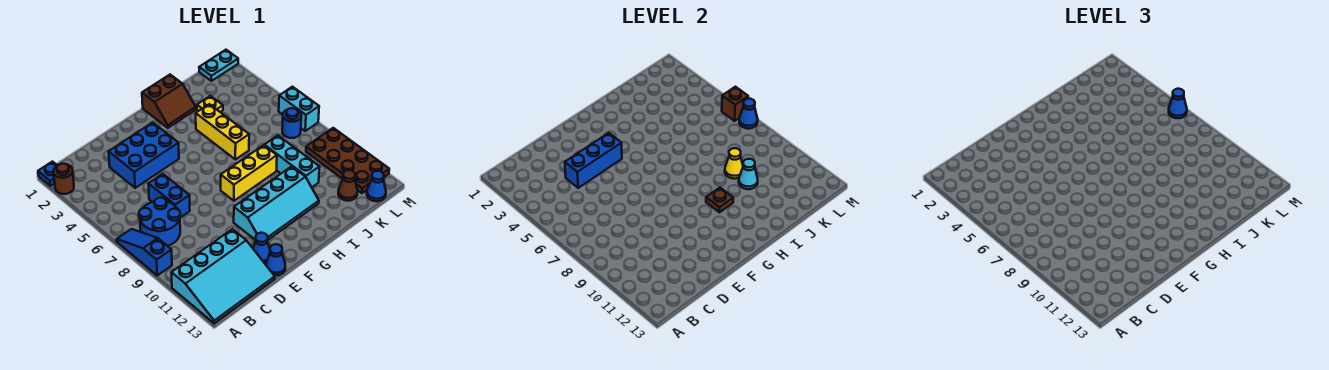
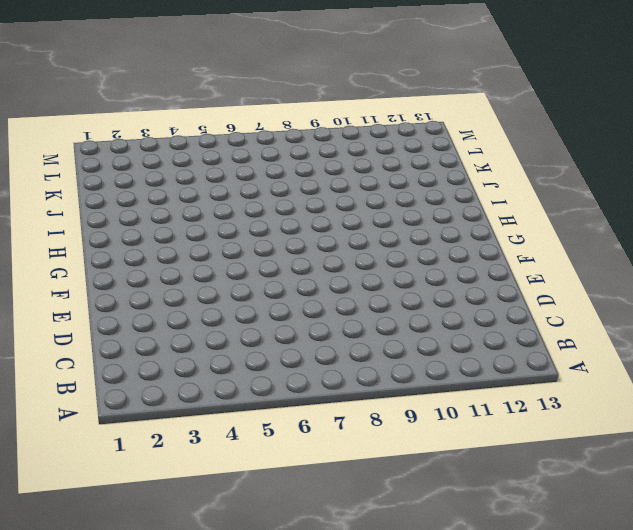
none -> blue 1x1 plate [38,162,57,186]
none -> brown 1x1 round brick [53,164,74,194]
none -> blue 1x3 slope [117,229,172,275]

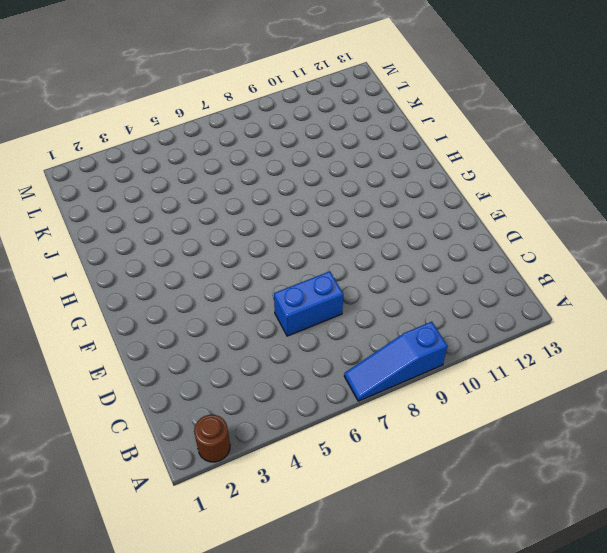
none -> blue 1x1 plate [38,162,57,186]
none -> cyan 3x4 slope [171,229,275,324]
none -> blue 2x2 round brick [139,198,180,246]

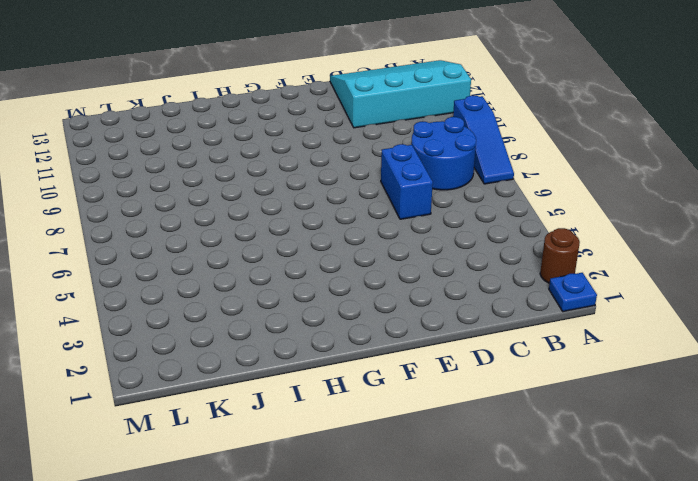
none -> blue 2x3 brick [109,123,179,188]
none -> blue 1x1 cone [253,233,270,263]
none -> blue 1x1 cone [266,244,285,275]

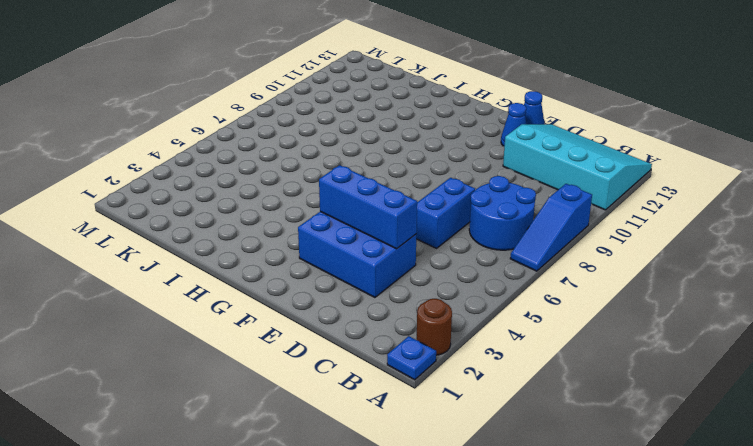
none -> cyan 2x4 slope [234,166,319,240]
none -> yellow 1x3 brick [221,145,277,201]
none -> brown 2x2 slope [142,75,196,128]

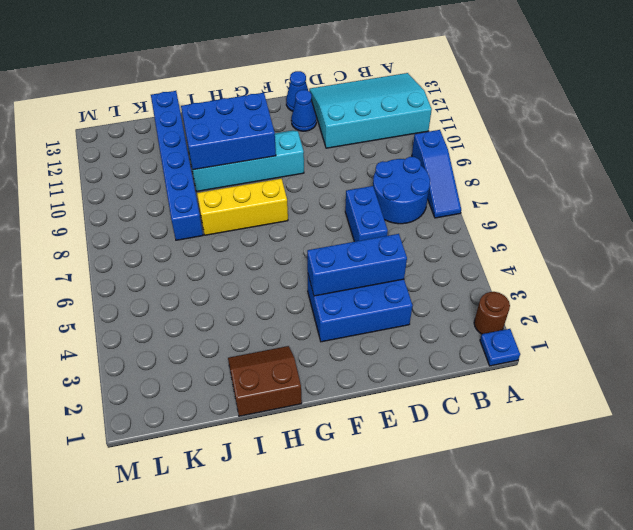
blue 2x3 brick [181,93,276,170] -> brown 1x1 plate [706,188,733,212]
blue 1x6 brick [151,91,203,240] -> cyan 1x3 brick [264,136,319,187]
none -> yellow 1x3 brick [196,104,249,159]
none -> yellow 1x1 plate [197,96,223,112]
none -> brown 1x1 cone [338,170,357,201]

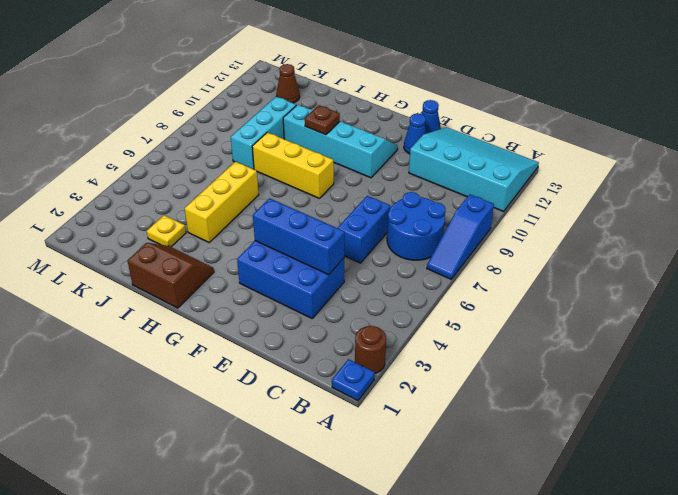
none -> cyan 1x2 plate [199,50,238,81]
none -> blue 1x1 round brick [282,108,301,138]
none -> brown 2x4 plate [306,128,389,193]

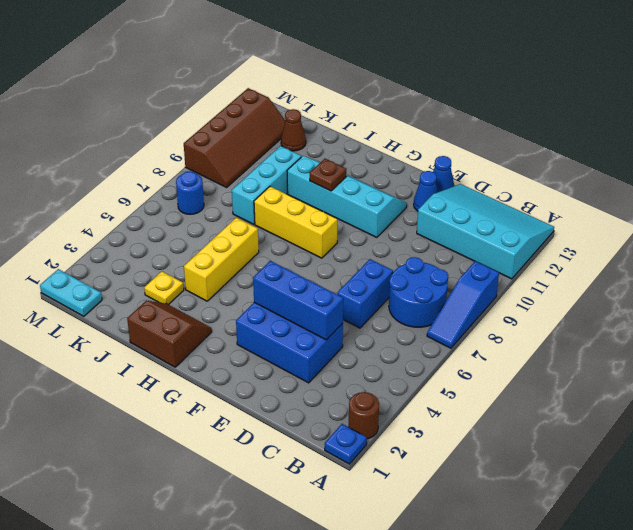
brown 2x4 slope [184,88,285,187] -> brown 2x4 plate [306,128,389,193]
none -> blue 1x1 cone [367,171,386,201]
none -> cyan 1x2 brick [279,87,319,131]
none -> yellow 1x1 cone [725,148,743,179]

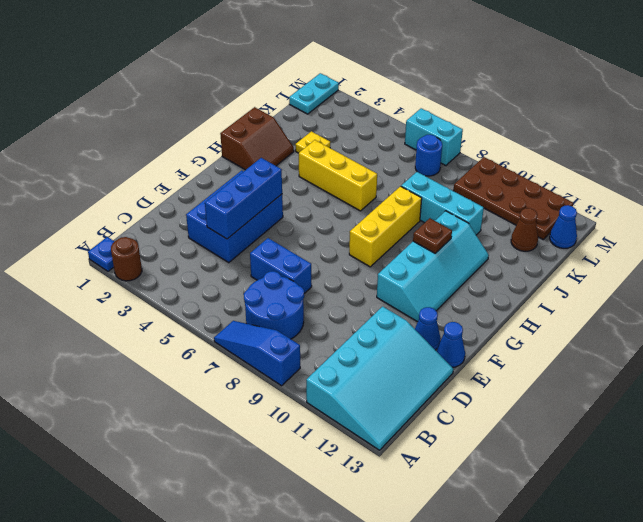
none -> yellow 1x1 cone [725,148,743,179]
none -> cyan 1x1 cone [739,159,758,189]
none -> brown 1x1 brick [722,87,748,121]

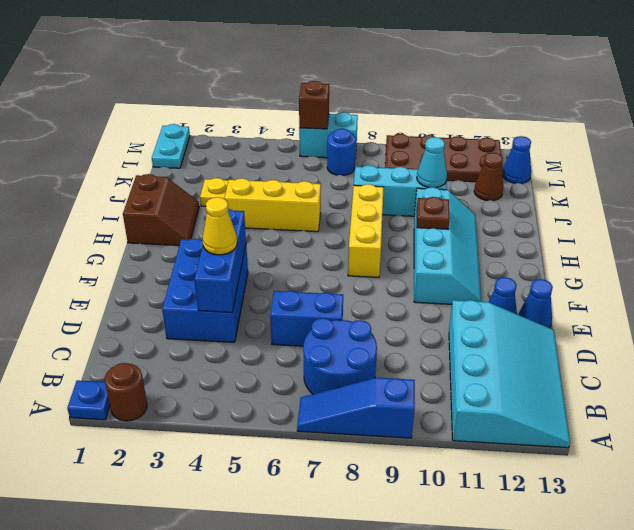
yellow 1x1 cone [203,197,237,255] -> yellow 1x1 cone moved to [725,148,743,179]
none -> blue 1x1 cone [739,99,758,129]
none -> blue 1x1 cone [1169,89,1187,118]

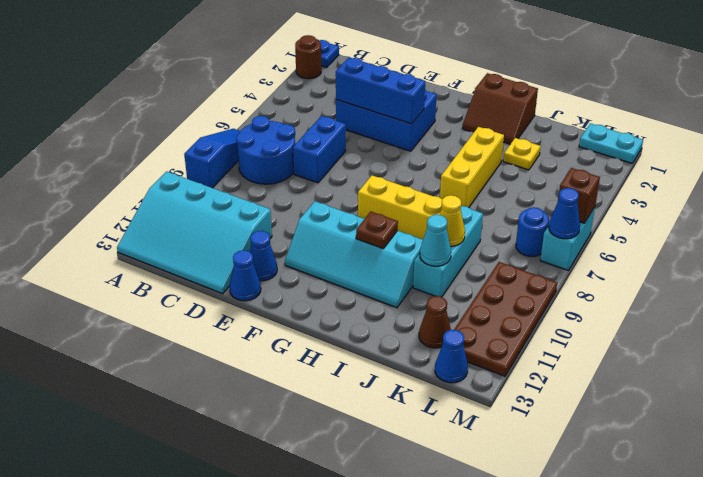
none -> blue 1x1 cone [1169,89,1187,118]

